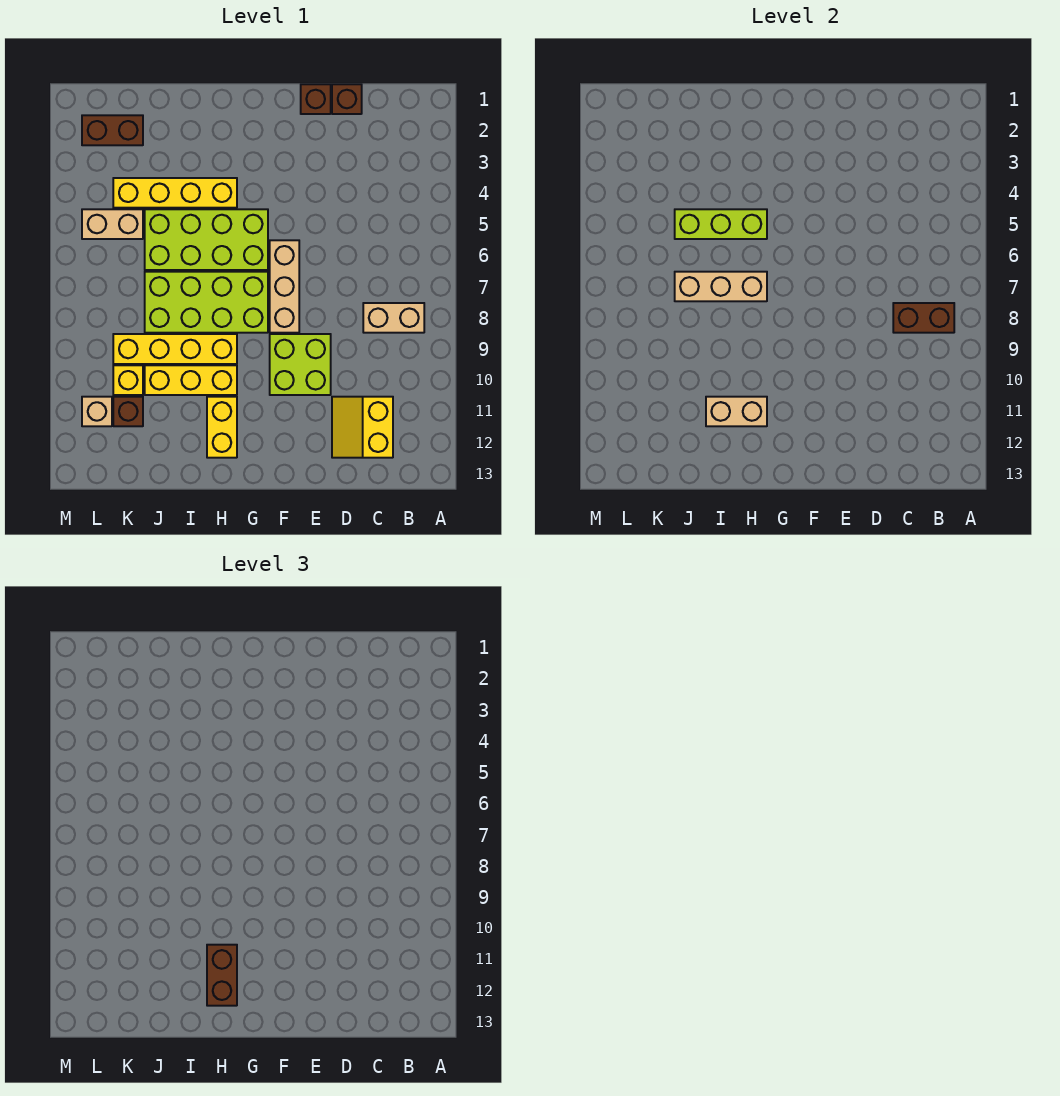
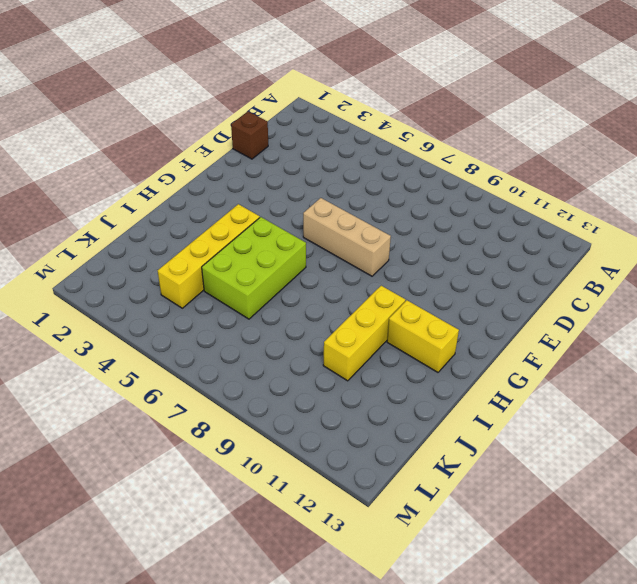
lime 2x3 brick [202,217,306,319] -> lime 2x4 brick [145,209,268,270]
none -> tan 1x2 brick [363,303,424,333]
none -> yellow 2x2 slope [332,397,393,458]
none -> brown 1x1 brick [301,84,331,114]

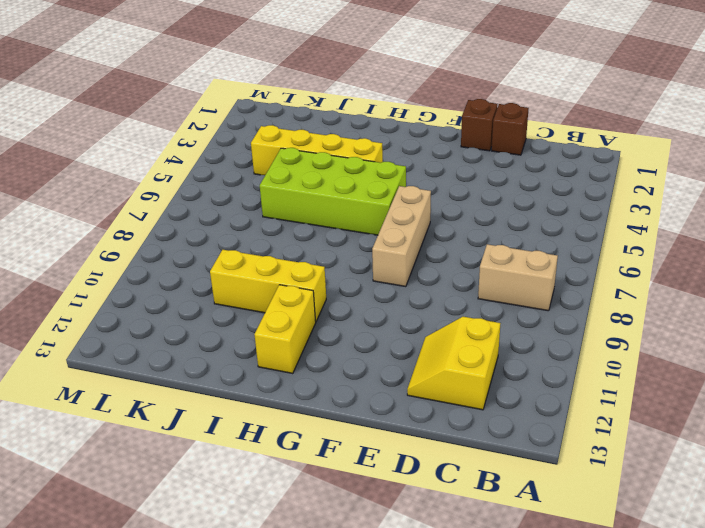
none -> lime 2x2 brick [270,334,331,395]
none -> lime 2x4 brick [145,272,268,333]
none -> yellow 1x4 brick [113,334,237,364]

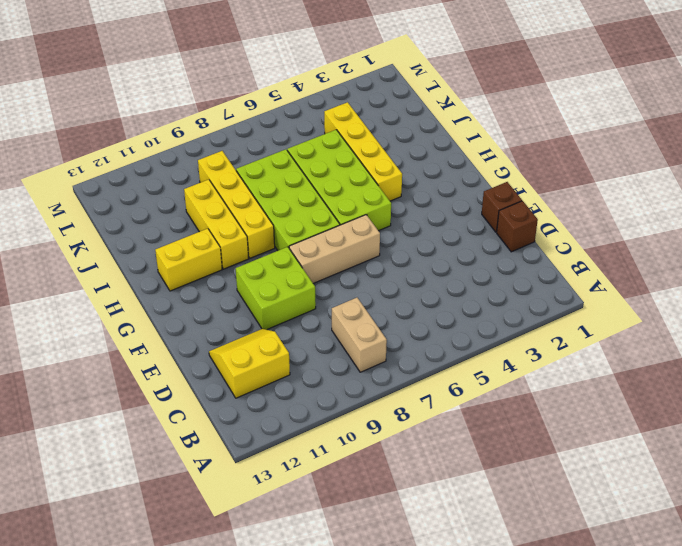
none -> brown 1x2 brick [82,115,143,145]
none -> tan 1x2 brick [82,209,143,239]
none -> yellow 1x1 brick [113,365,143,395]

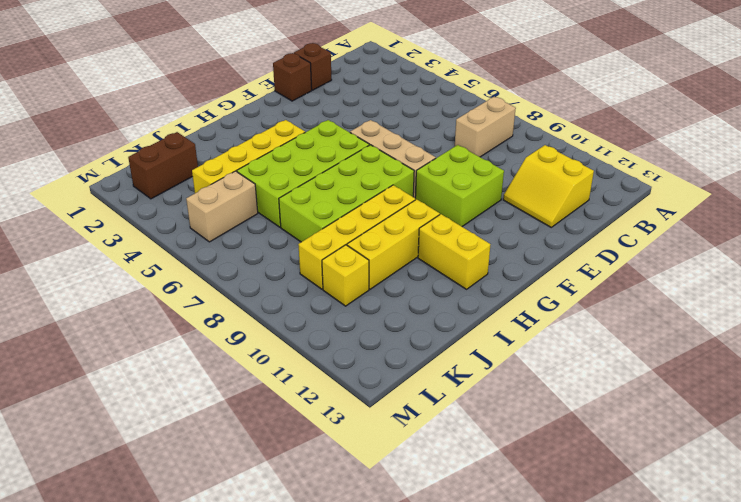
none -> brown 1x1 brick [113,397,143,426]
none -> tan 1x1 brick [82,397,112,426]
none -> brown 1x2 brick [893,303,954,333]

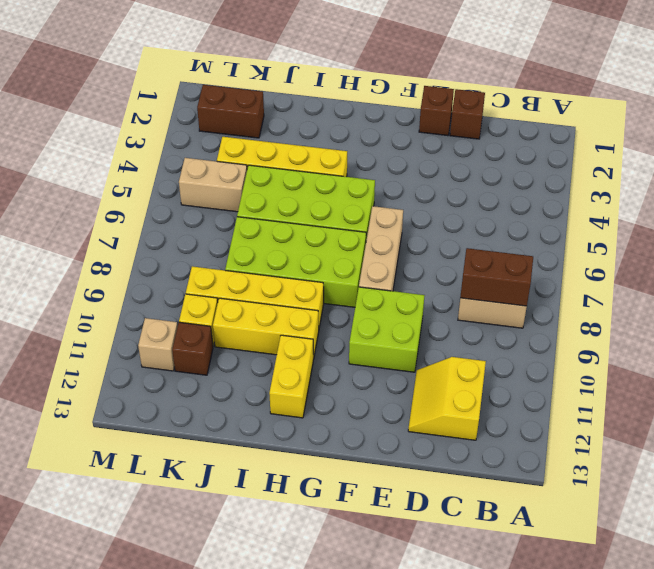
none -> lime 1x3 brick [675,209,767,239]
none -> tan 1x3 brick [675,272,767,301]
none -> tan 1x2 brick [706,397,767,426]

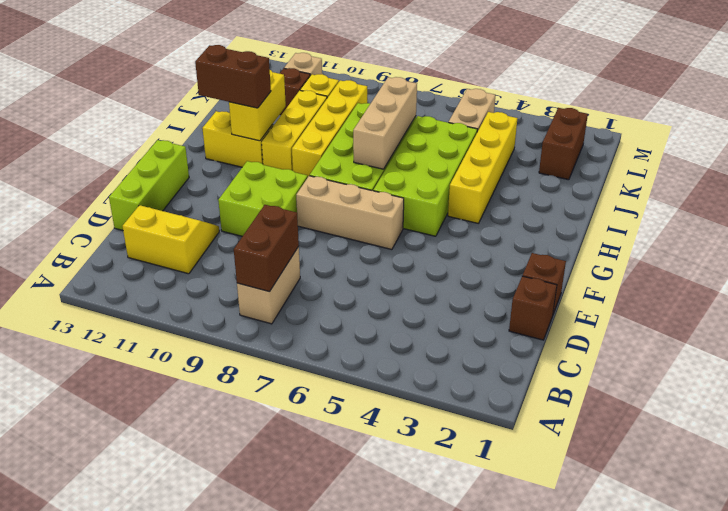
lime 1x3 brick [109,140,189,230] -> lime 1x3 brick moved to [675,209,767,239]
yellow 1x2 brick [229,70,286,141] -> tan 1x2 brick [706,397,767,426]

